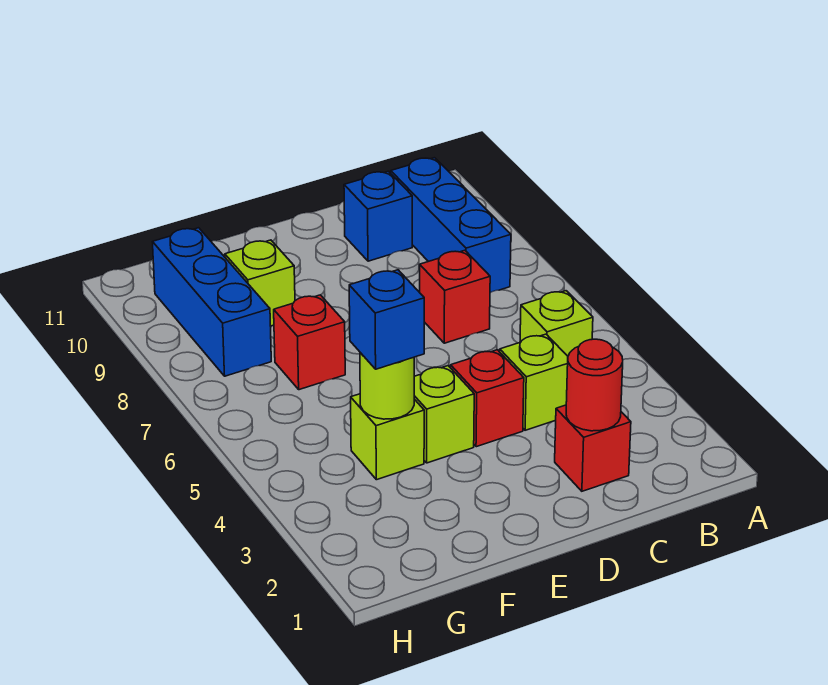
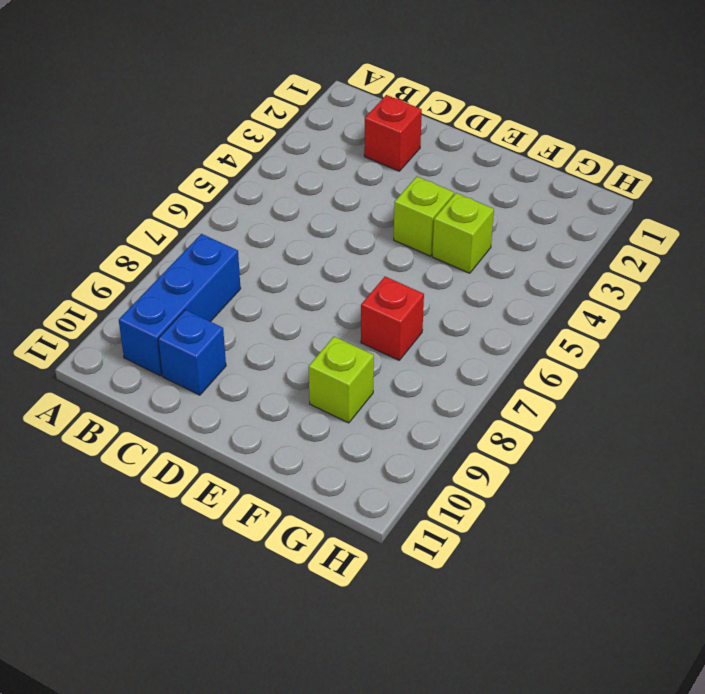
none -> lime 1x1 brick [520,291,593,356]
none -> lime 1x1 brick [500,334,568,430]
none -> red 1x1 brick [420,250,490,343]

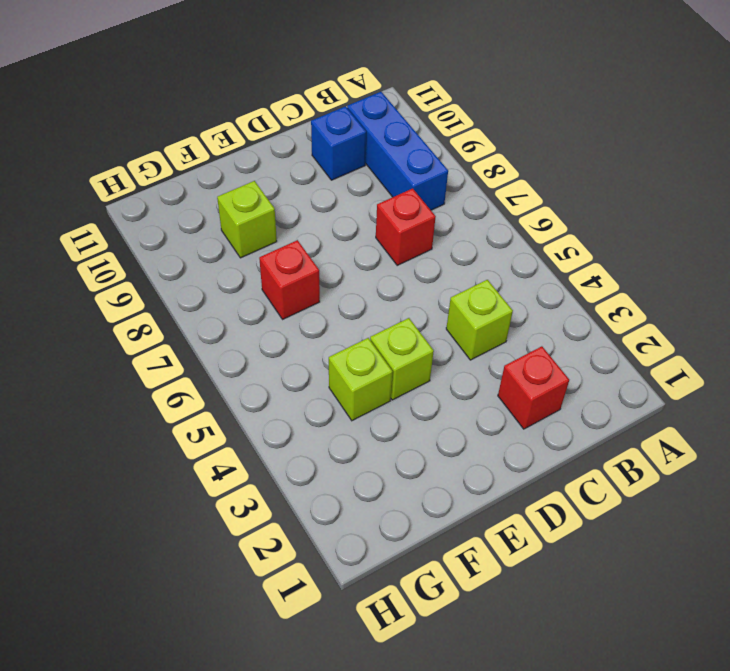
none -> lime 1x1 brick [520,291,593,356]
none -> red 1x1 brick [451,350,524,447]
none -> blue 1x3 brick [153,228,271,376]

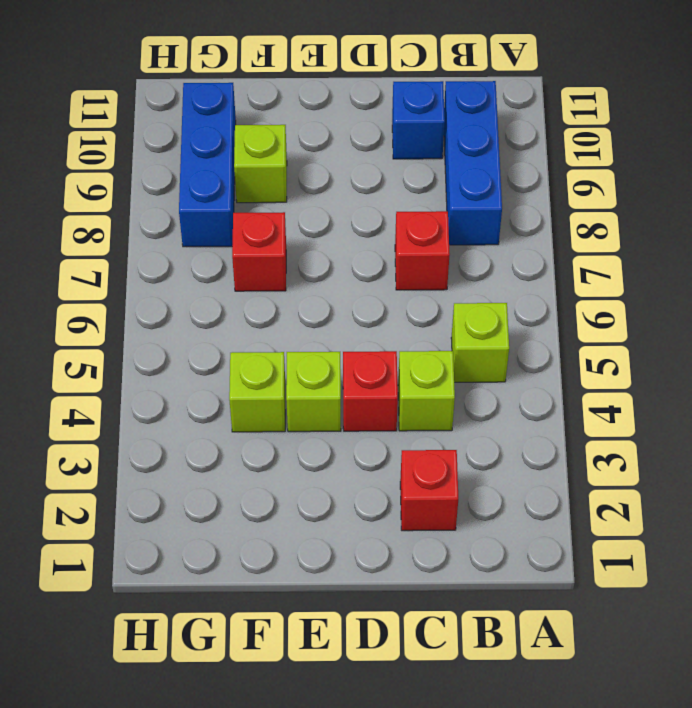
none -> red 1x1 round brick [566,339,623,431]
none -> lime 1x1 round brick [360,353,414,419]
none -> blue 1x1 brick [349,270,424,369]

